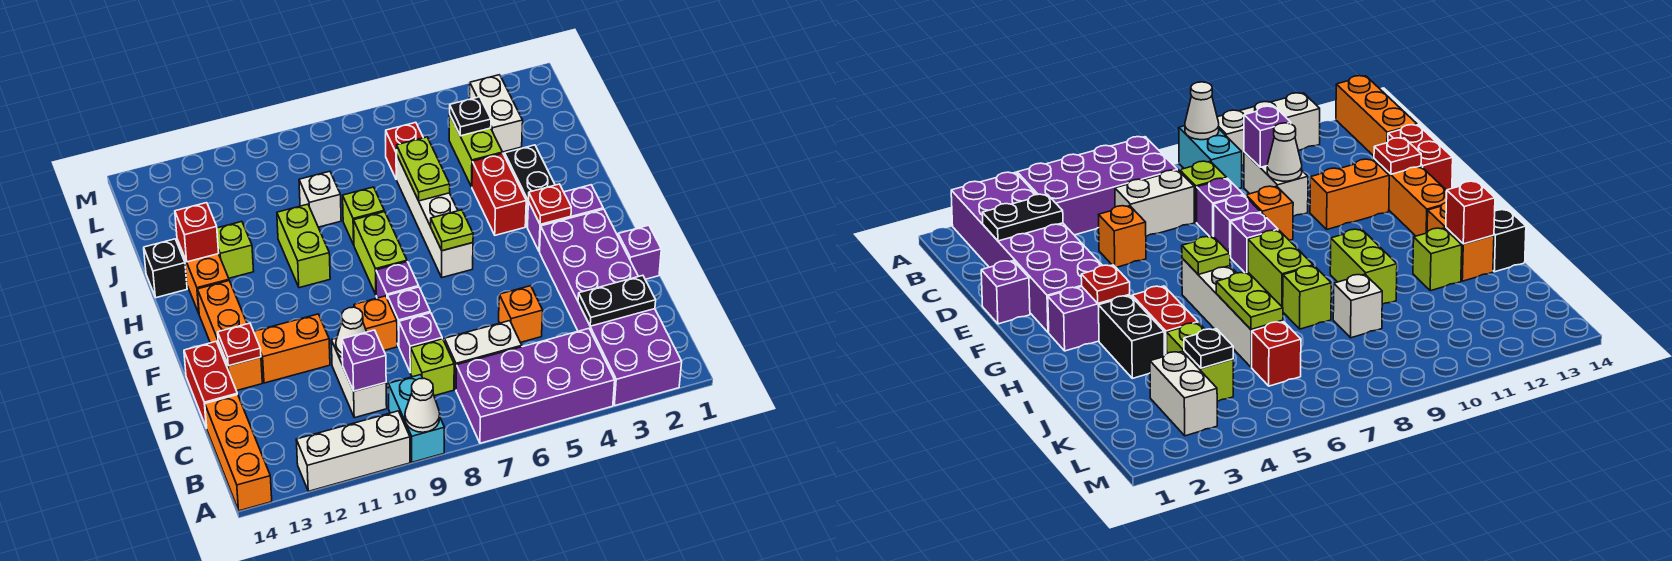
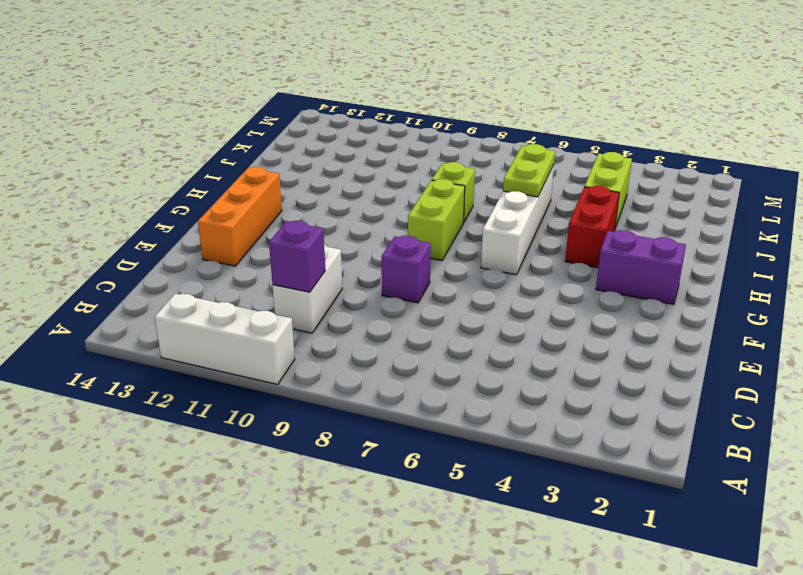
none -> purple 2x6 brick [540,209,682,406]
none -> purple 2x4 brick [456,329,615,443]
none -> cyan 1x2 brick [388,375,444,462]
none -> orange 1x3 brick [205,395,272,511]

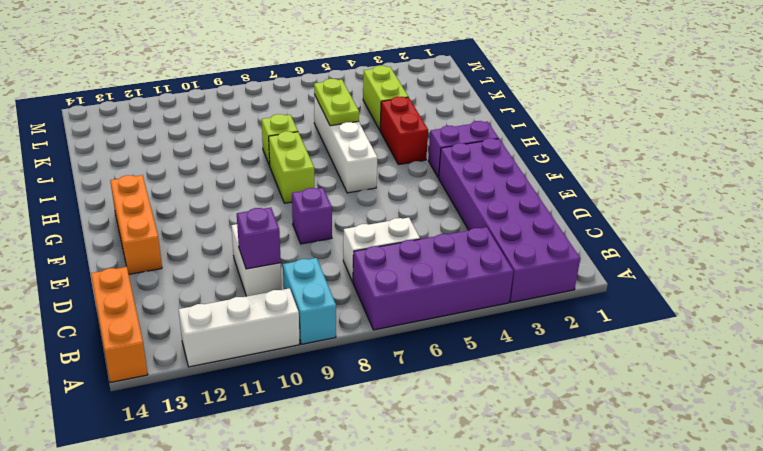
none -> lime 1x1 brick [410,339,454,396]
none -> orange 1x1 brick [499,286,543,342]
none -> purple 1x1 brick [399,313,442,372]
none -> red 1x2 brick [184,342,237,428]

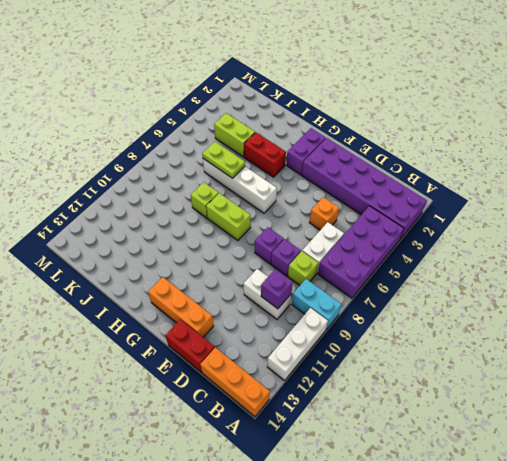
none -> purple 1x1 brick [618,225,661,279]
none -> orange 1x1 brick [354,296,397,350]
none -> orange 1x2 brick [254,314,330,383]
none -> purple 1x1 brick [376,262,419,298]

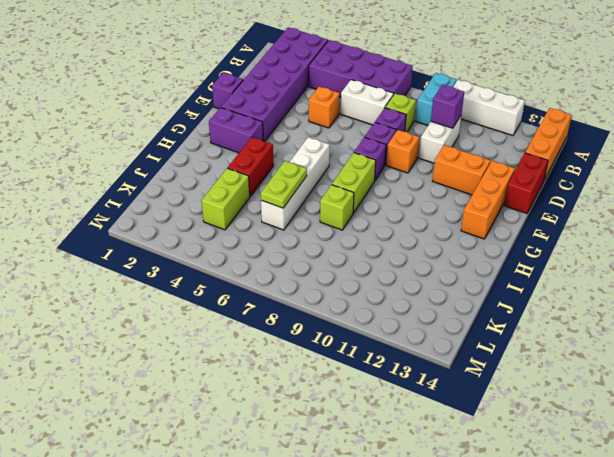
none -> black 1x2 brick [505,145,555,227]
none -> lime 1x2 brick [277,204,330,288]
none -> orange 1x2 brick [177,239,229,313]
none -> lime 1x1 brick [217,222,254,278]

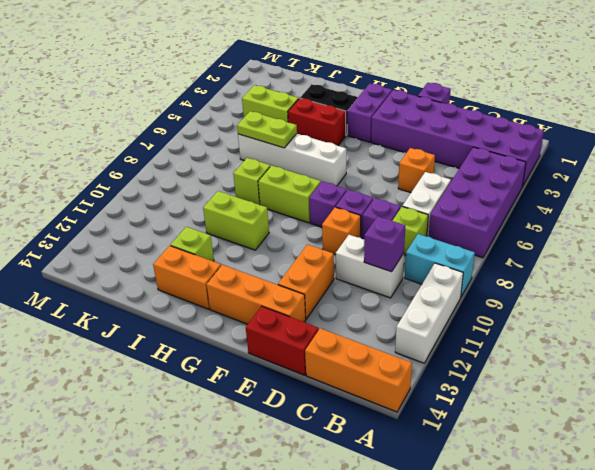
none -> black 1x1 brick [144,239,187,298]
none -> white 1x1 brick [299,171,341,227]
none -> white 1x2 brick [470,75,523,152]
none -> red 1x1 brick [385,122,423,179]

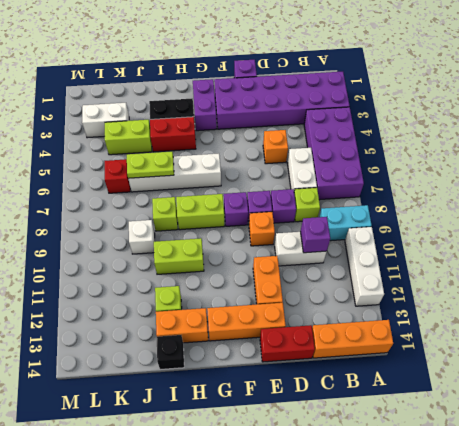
none -> white 1x1 cone [405,378,440,432]
none -> black 1x2 plate [578,275,656,326]
none -> white 1x1 cone [336,307,366,357]
none -> red 1x1 plate [218,323,261,366]

